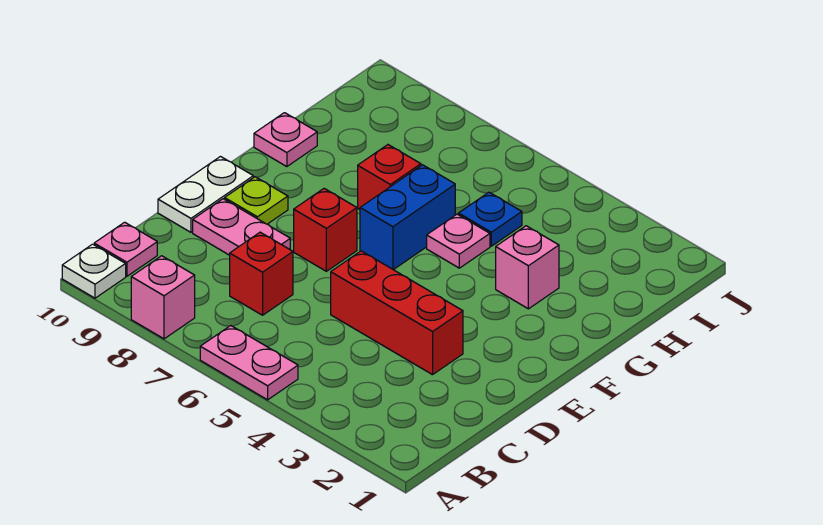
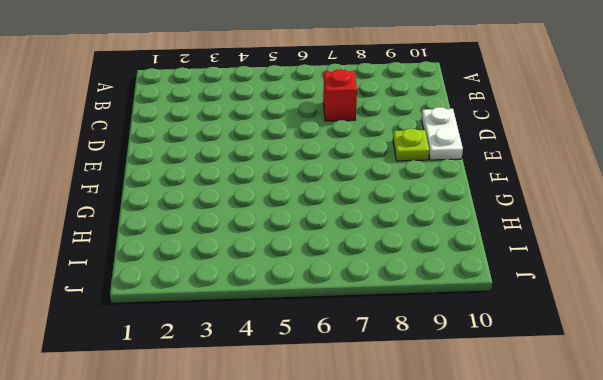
none -> pink 1x2 plate [200,326,298,400]
none -> pink 1x1 brick [131,256,195,339]
none -> white 1x1 plate [62,244,126,298]

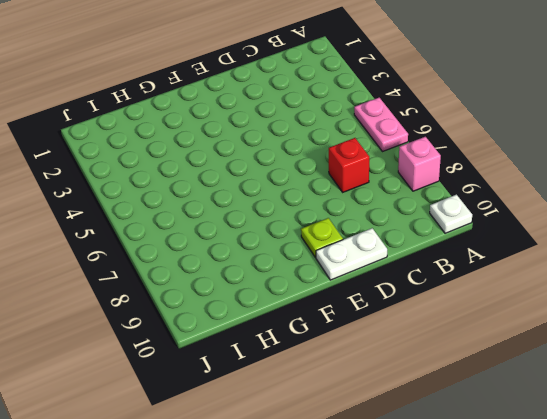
none -> pink 1x1 plate [94,222,157,276]
none -> red 1x3 brick [331,251,463,375]
none -> pink 1x2 plate [193,199,290,255]

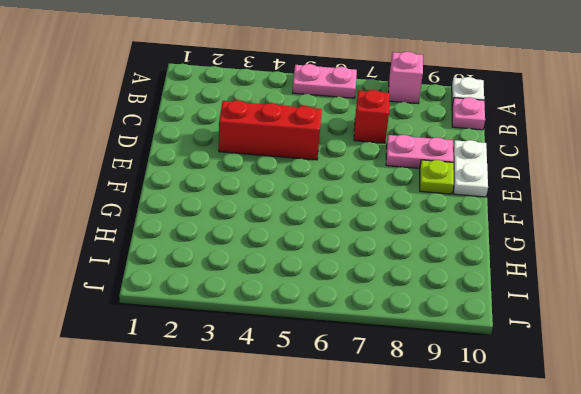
none -> red 1x1 brick [294,189,357,271]
none -> blue 1x2 brick [360,165,455,270]
none -> pink 1x1 brick [496,226,559,309]

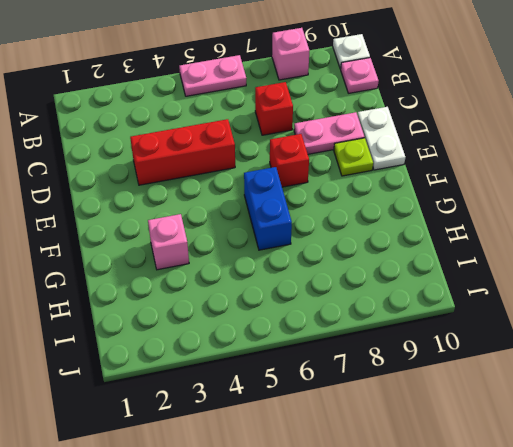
none -> pink 1x1 plate [427,214,490,268]
none -> red 1x1 brick [358,145,421,210]
none -> pink 1x1 plate [254,113,317,167]

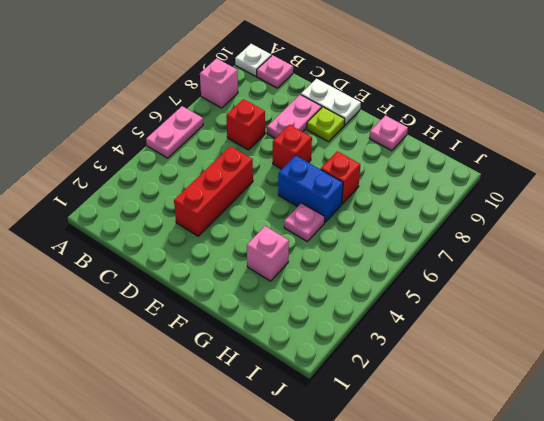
none -> blue 1x1 plate [459,192,522,246]

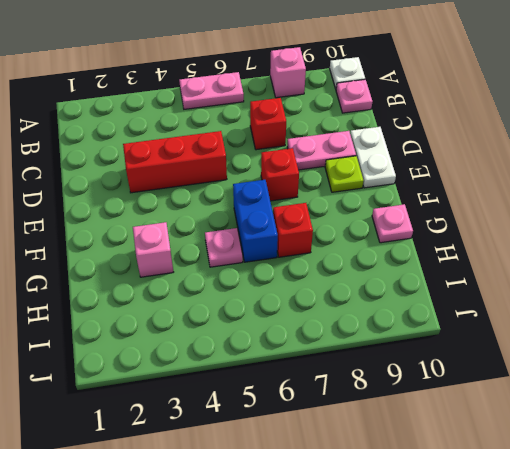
none -> blue 1x1 plate [459,192,522,246]

